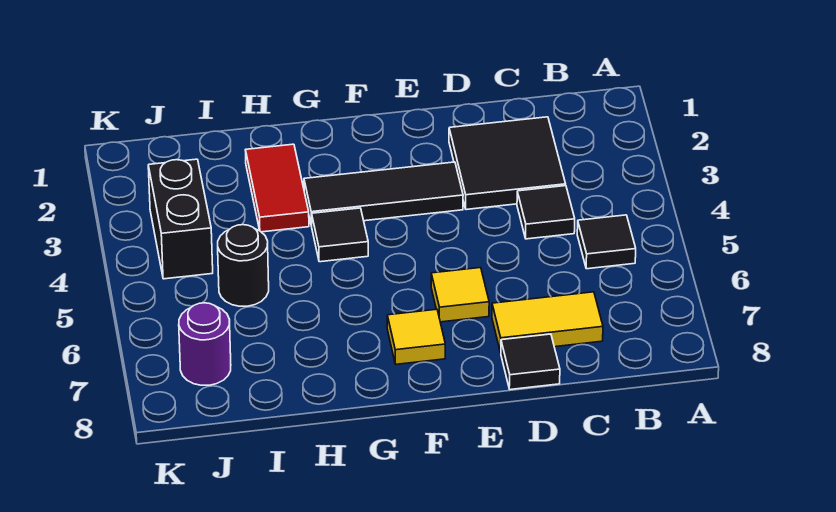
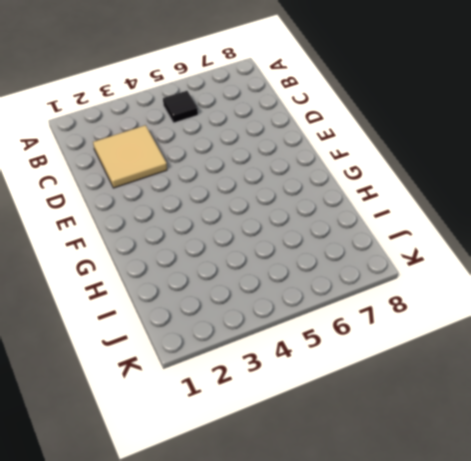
tan 2x2 tile [93,125,167,188] -> black 2x2 tile [449,117,566,210]
none -> black 1x1 tile [517,186,575,239]
none -> yellow 1x2 tile [492,292,603,352]
none -> black 1x1 tile [501,334,560,390]

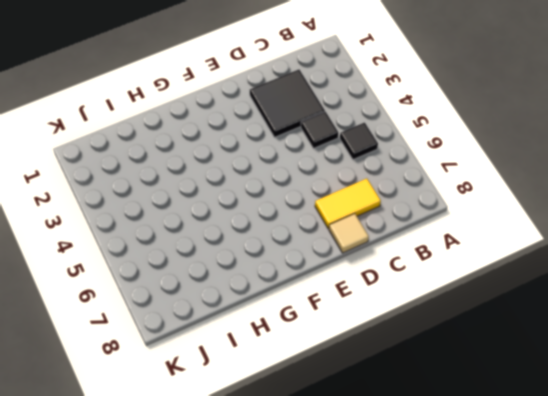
tan 1x1 tile [329,214,369,253] -> black 1x1 tile [501,334,560,390]
none -> black 1x3 tile [304,162,463,226]
none -> yellow 1x1 tile [431,268,489,322]
none -> yellow 1x1 tile [387,309,445,364]

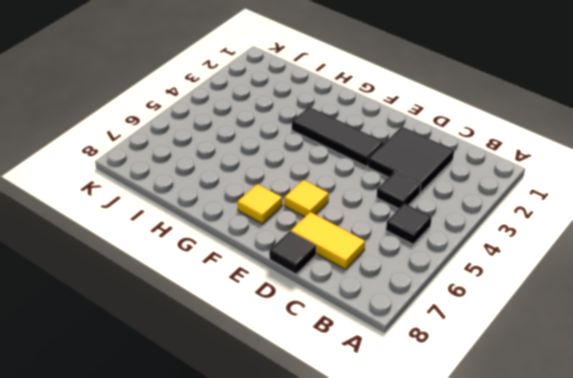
none -> black 1x1 tile [312,208,368,262]
none -> red 1x2 tile [245,144,309,232]
none -> black 1x1 round brick [218,225,269,306]

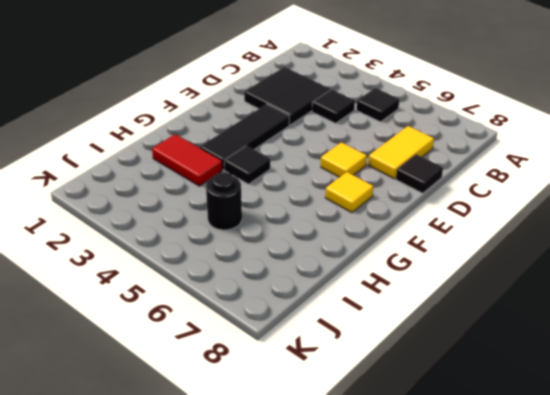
none -> black 1x2 brick [148,159,213,279]
none -> purple 1x1 round brick [179,303,231,385]

